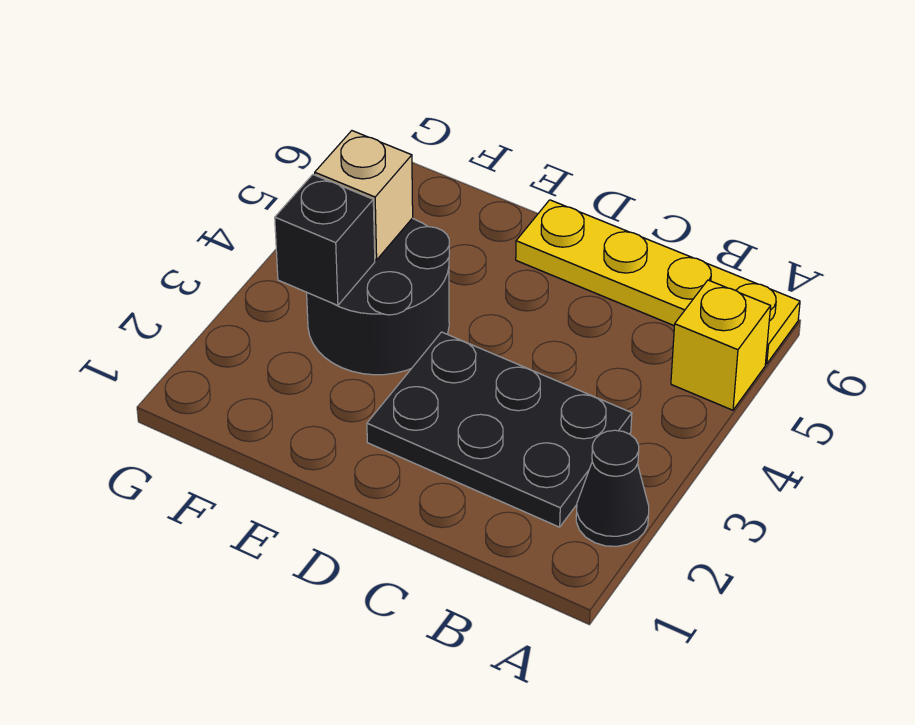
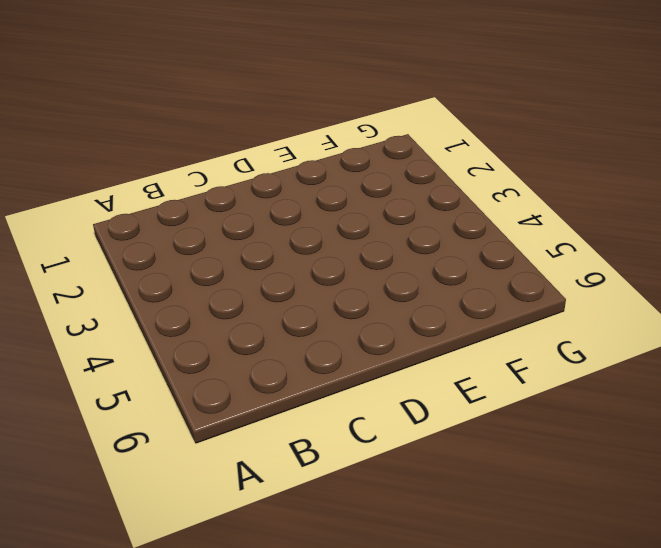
none -> black 1x1 cone [576,430,649,546]
none -> yellow 1x1 brick [671,280,771,410]

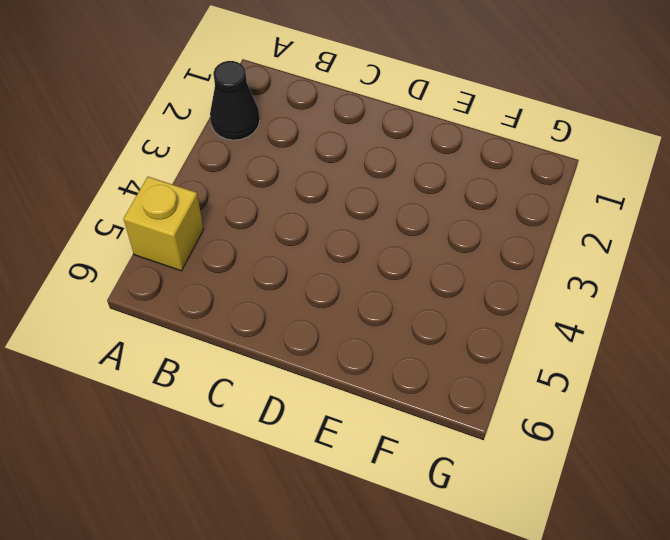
none -> yellow 1x4 plate [516,200,800,364]
none -> black 2x3 plate [367,332,632,527]

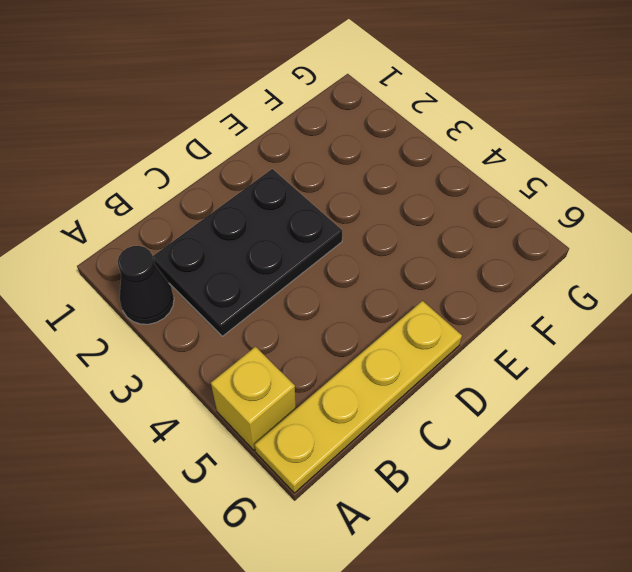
none -> black 2x2 round brick [307,218,449,375]
none -> black 1x1 brick [275,175,375,305]

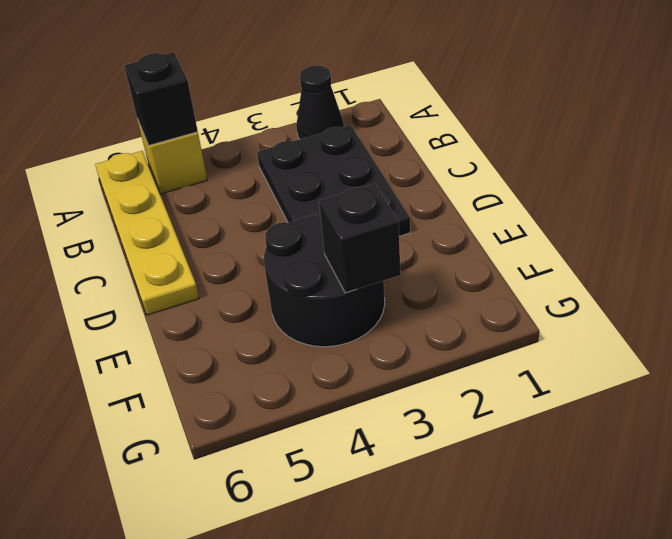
black 1x1 brick [124,52,198,145] -> none
none -> tan 1x1 brick [315,131,413,260]

